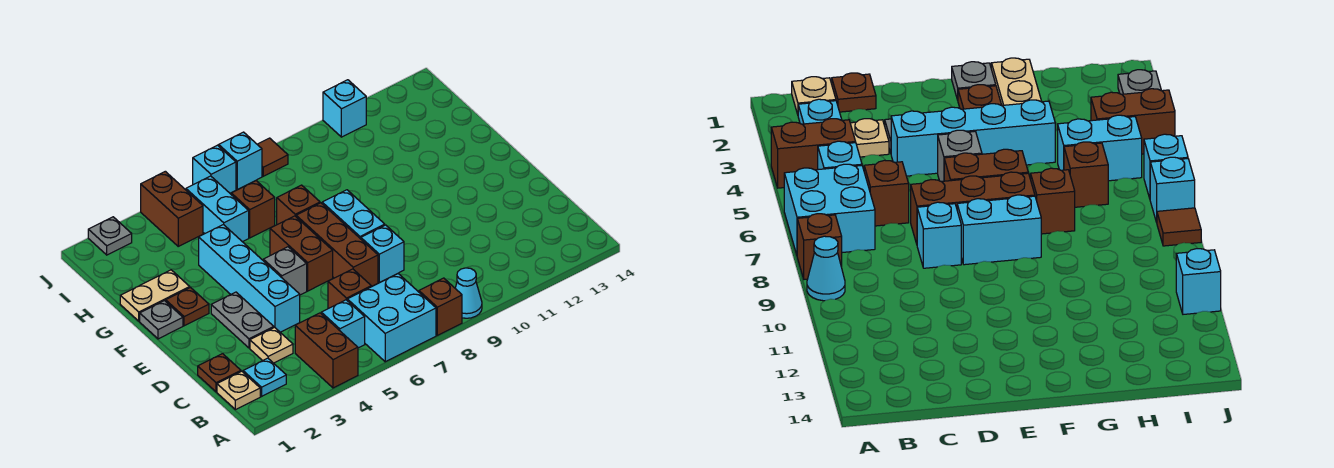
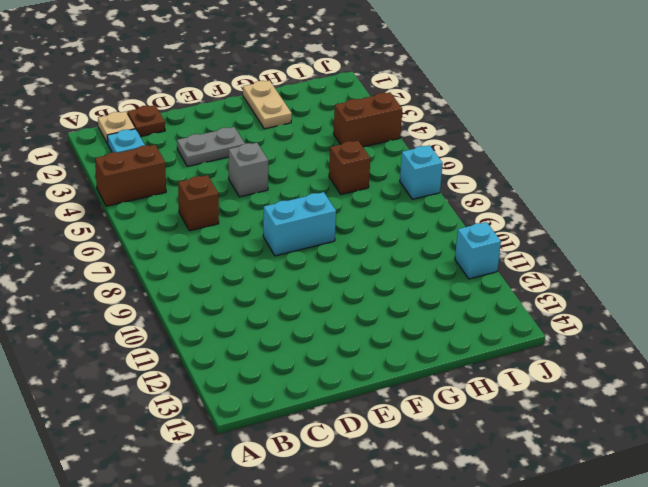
none -> cyan 2x2 brick [347,274,436,362]
none -> brown 1x1 brick [419,278,462,335]
none -> cyan 1x1 cone [455,268,482,318]

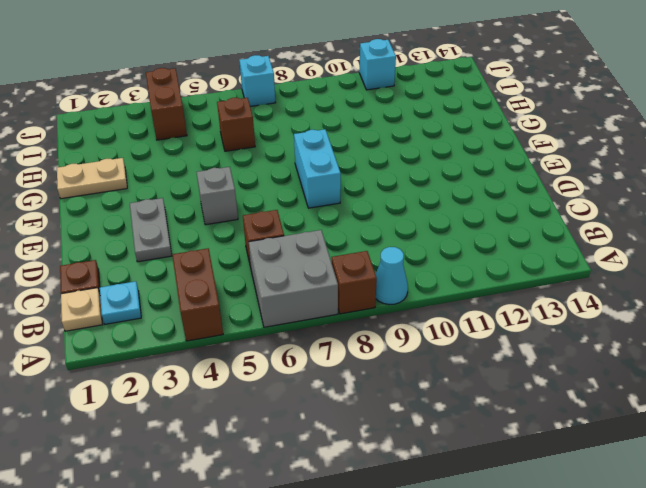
grey 2x2 brick [249,230,338,327] -> cyan 2x2 brick [347,274,436,362]
none -> cyan 1x1 brick [321,300,365,348]
none -> tan 1x1 plate [250,327,293,363]
none -> cyan 1x4 brick [199,224,300,332]

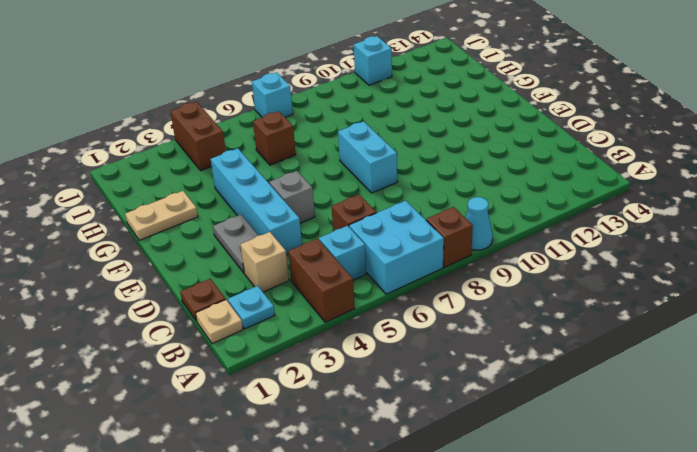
tan 1x1 brick [241,232,289,292] -> tan 1x1 plate [250,327,293,363]
none -> brown 1x3 brick [296,203,378,287]
none -> cyan 1x1 brick [361,225,404,283]
none -> brown 1x2 brick [270,216,333,291]

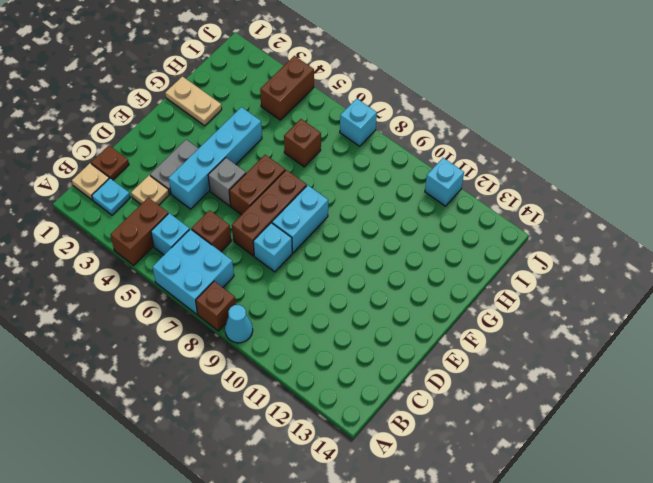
none -> grey 1x1 plate [140,301,183,339]
none -> brown 1x1 plate [166,288,209,326]
none -> brown 1x1 brick [277,185,320,225]

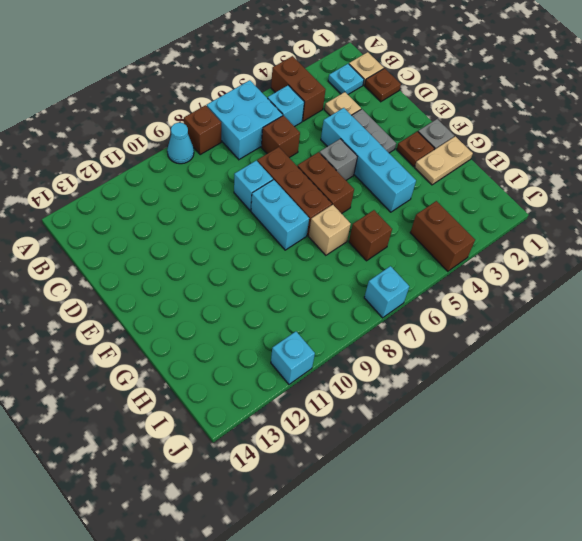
tan 1x1 brick [309,205,351,255] -> brown 1x1 brick [277,185,320,225]
none -> cyan 1x2 brick [186,176,249,242]
none -> grey 1x1 plate [88,217,132,255]
none -> cyan 1x1 brick [193,145,236,193]

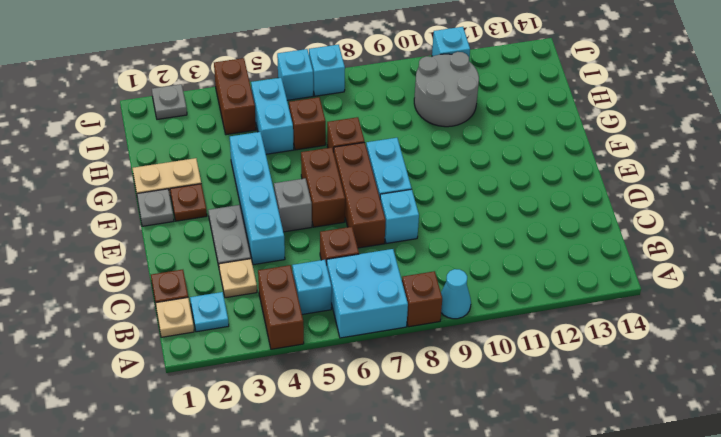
grey 2x2 round brick [414,52,479,127] -> none
none -> brown 1x1 tile [257,138,288,176]

